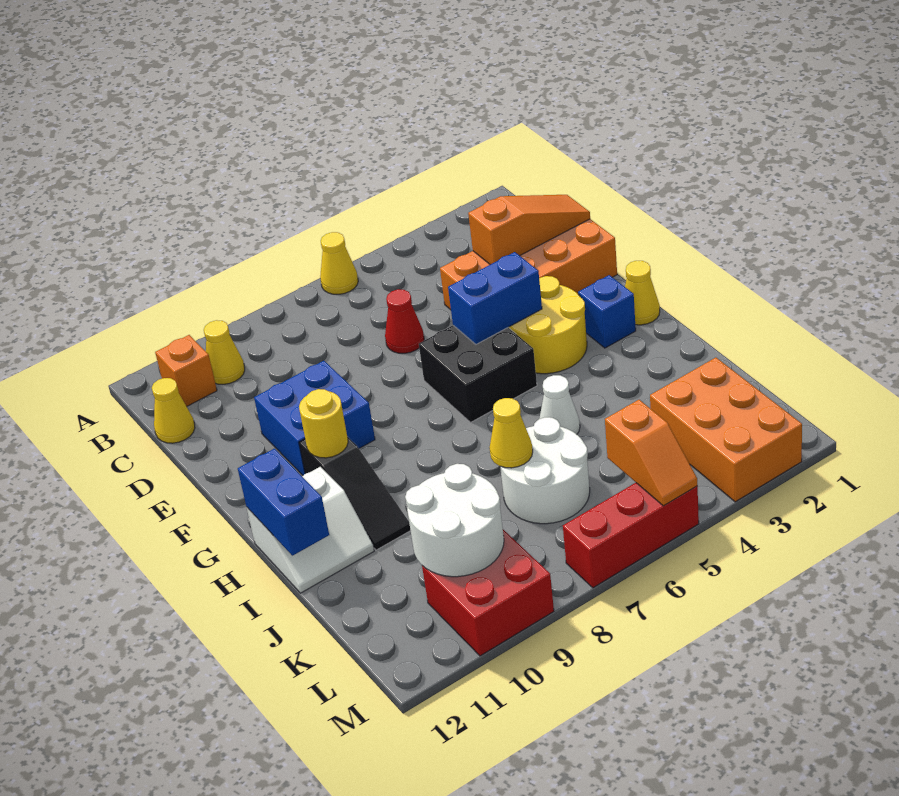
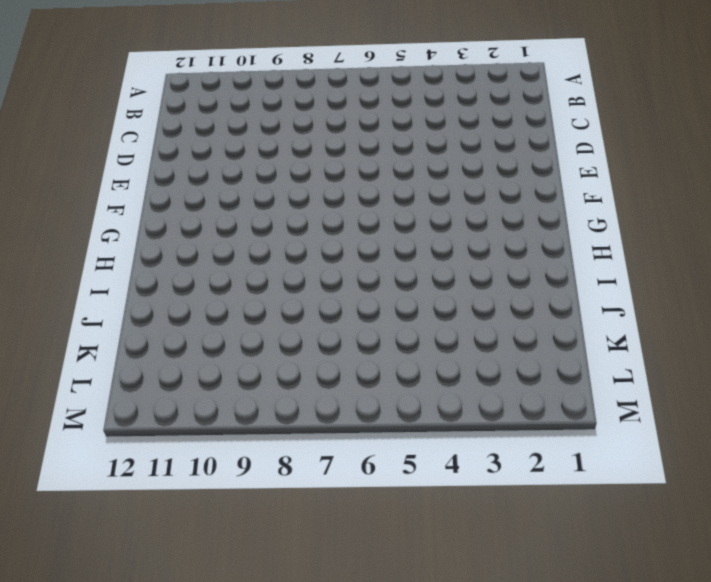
none -> yellow 1x1 cone [320,232,358,294]
none -> yellow 1x1 cone [204,320,245,384]
none -> orange 1x1 brick [155,335,217,406]

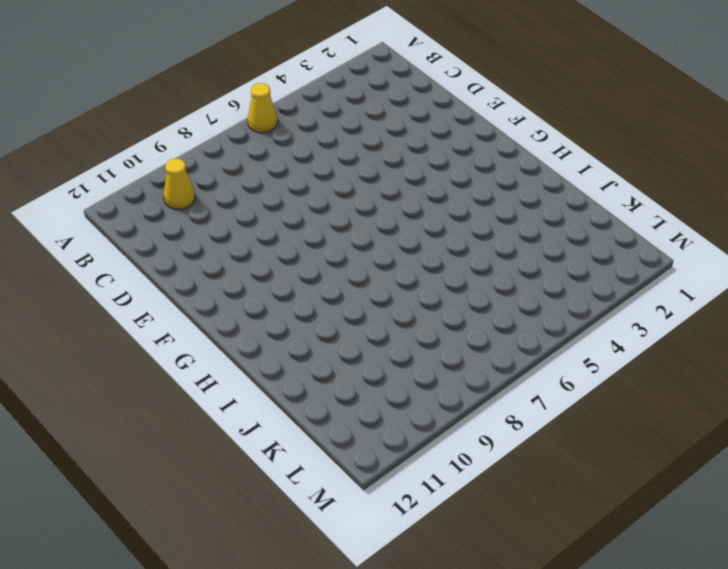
none -> orange 1x1 brick [155,335,217,406]
none -> yellow 1x1 cone [152,378,195,443]
none -> orange 2x4 brick [440,219,617,310]

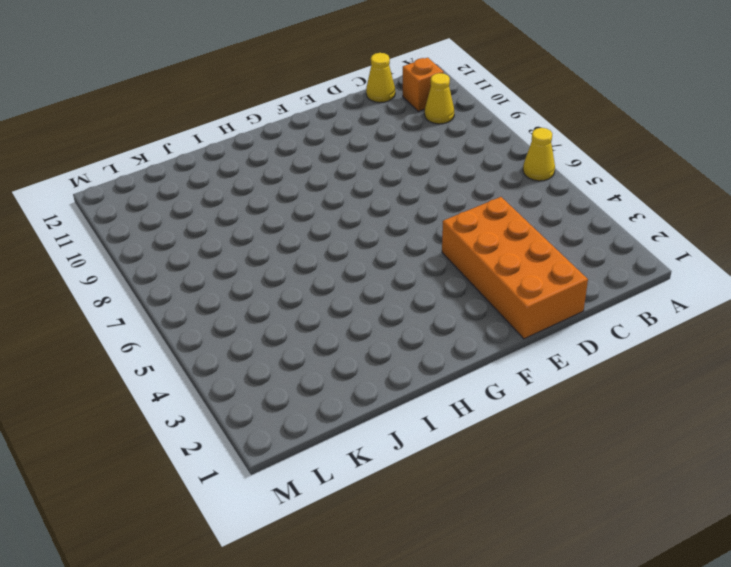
none -> red 1x1 cone [385,289,424,353]
none -> blue 2x2 brick [254,361,375,475]
none -> yellow 2x2 round brick [508,276,587,374]

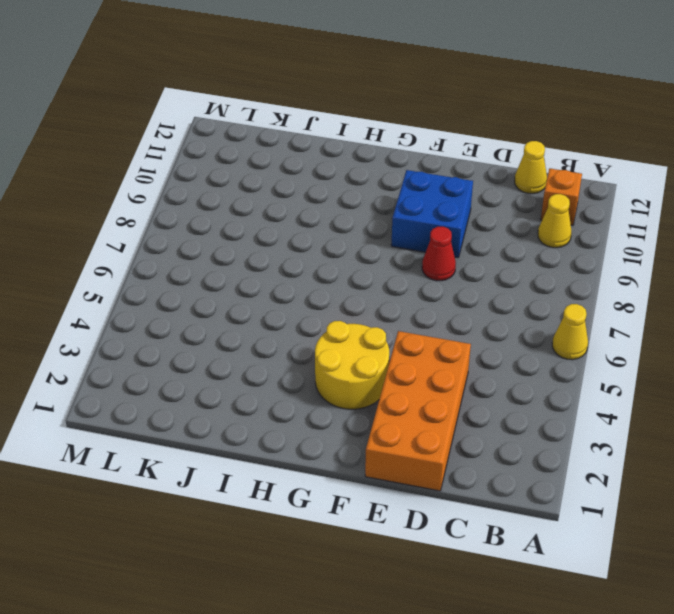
red 1x1 cone [422,227,456,281] -> red 1x1 cone moved to [385,289,424,353]
none -> black 2x2 brick [419,325,537,422]
none -> yellow 1x1 cone [625,261,660,325]
none -> blue 1x1 brick [578,275,636,348]

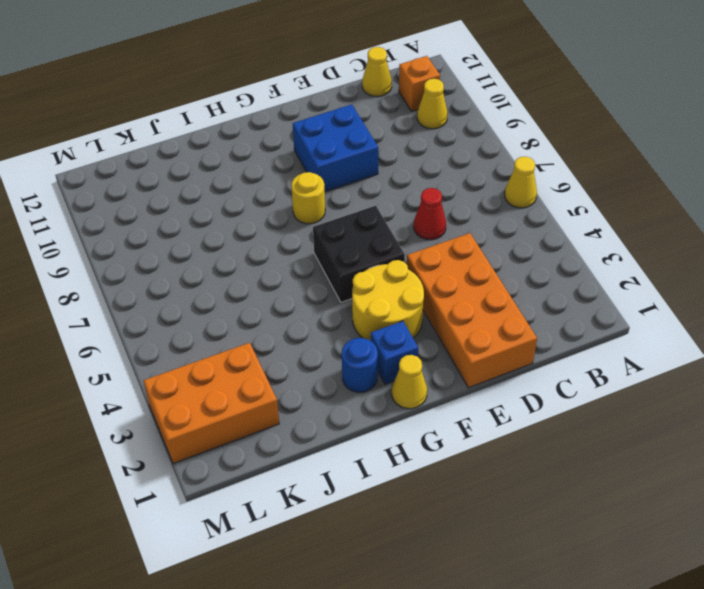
yellow 1x1 round brick [291,172,325,224] -> yellow 1x1 round brick moved to [299,389,348,458]
blue 1x1 round brick [342,338,378,392] -> none
none -> black 1x3 slope [299,437,411,550]
none -> white 2x2 slope [247,467,374,593]
none -> white 1x1 cone [539,375,580,434]

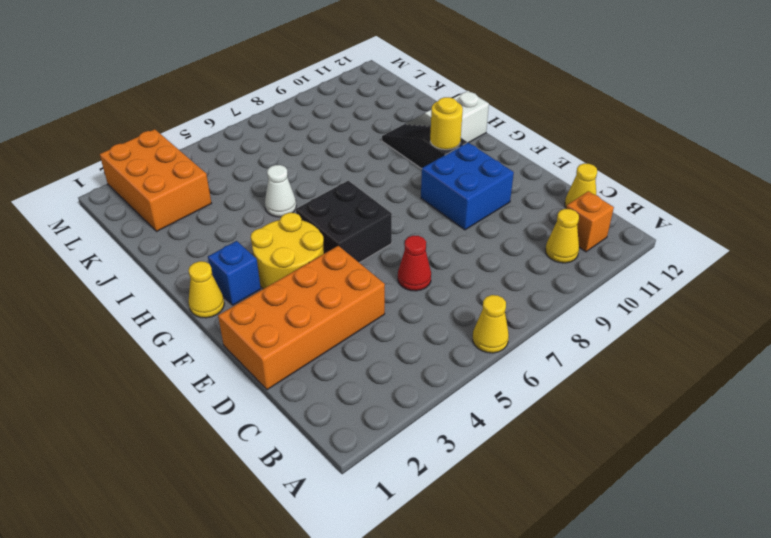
none -> white 2x2 round brick [500,417,590,524]
none -> red 2x2 brick [422,530,554,656]
none -> red 1x3 brick [563,483,699,588]

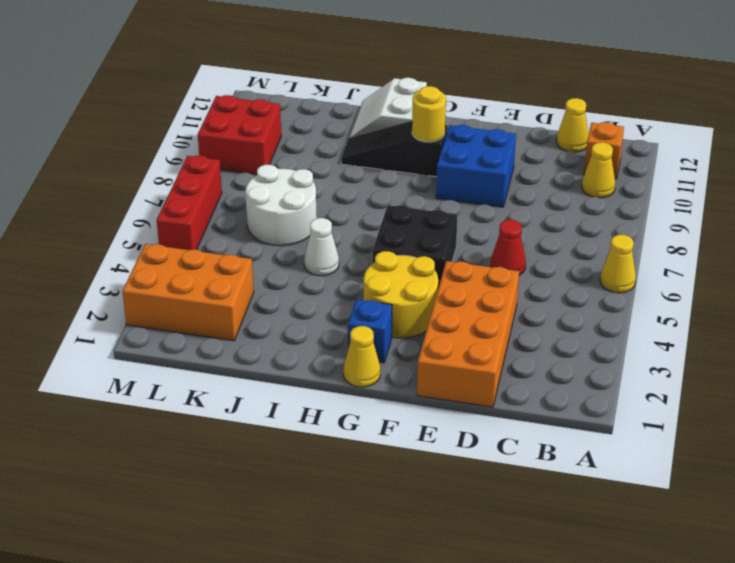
none -> orange 1x3 slope [468,195,590,265]
none -> blue 1x2 brick [448,252,542,344]
none -> blue 1x2 brick [238,449,329,556]

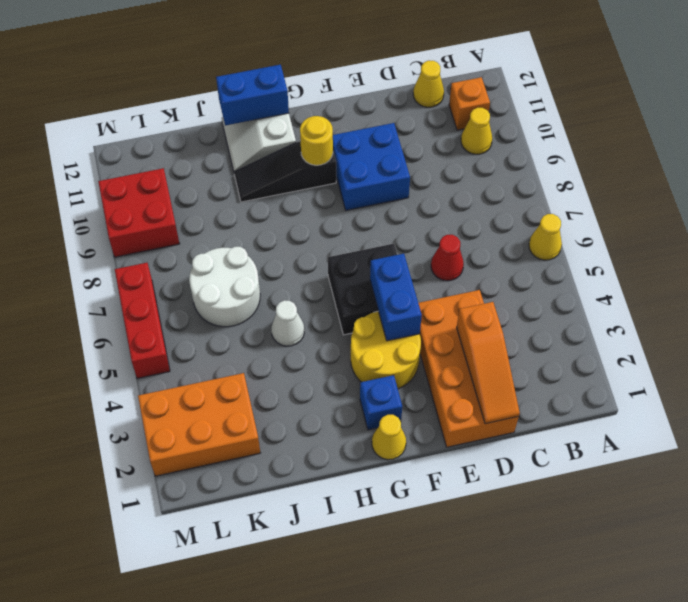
none -> yellow 1x1 cone [490,398,533,468]
none -> white 2x2 round brick [405,464,504,577]
none -> orange 1x2 slope [605,400,698,506]

